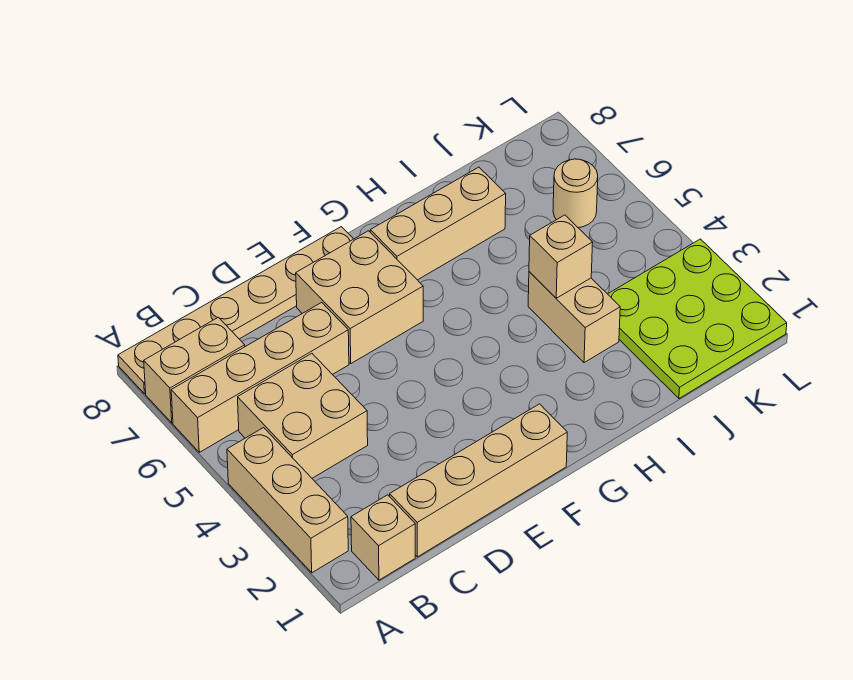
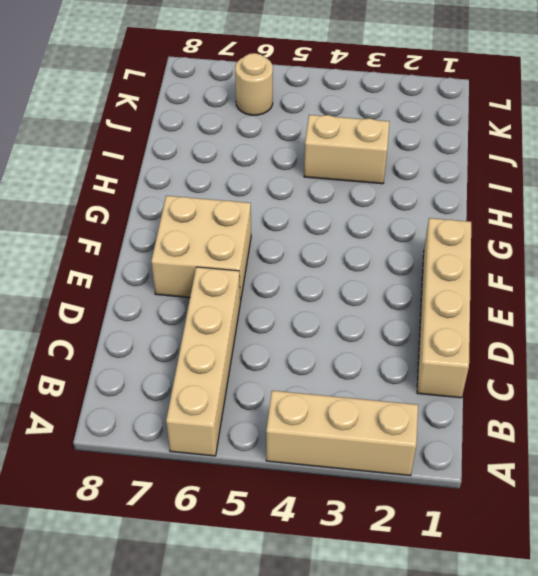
none -> tan 1x2 brick [144,317,245,423]
none -> tan 1x6 plate [118,227,353,394]
none -> tan 1x1 brick [351,495,415,580]

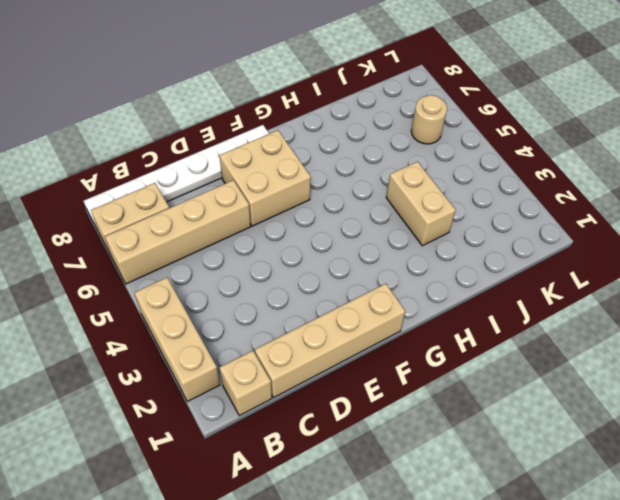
white 1x6 plate [84,125,269,230] -> tan 1x6 plate [118,227,353,394]
none -> tan 2x2 brick [238,354,368,478]
none -> tan 1x3 brick [370,167,506,280]
none -> lime 3x3 plate [608,239,787,398]

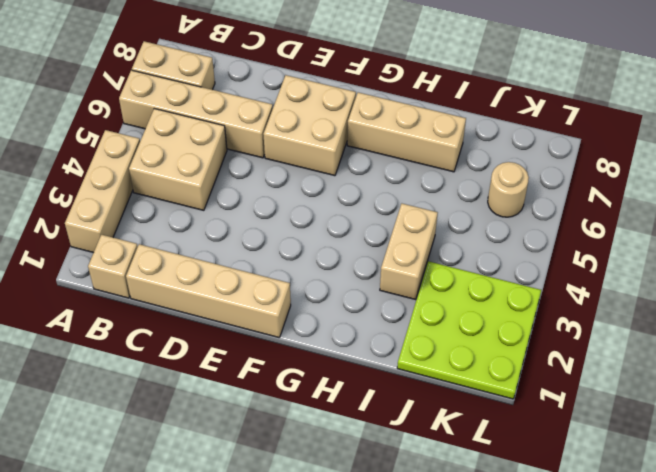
none -> tan 1x6 plate [118,227,353,394]
none -> tan 1x1 brick [529,215,593,298]

